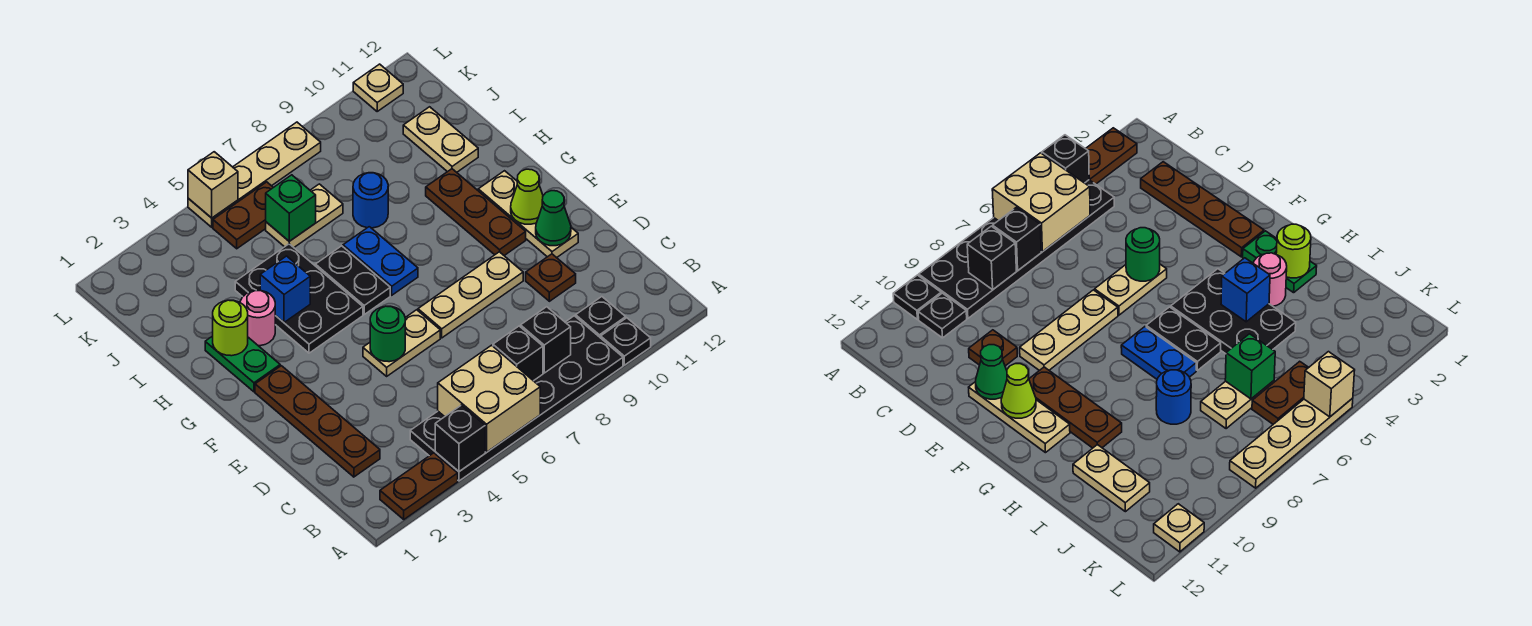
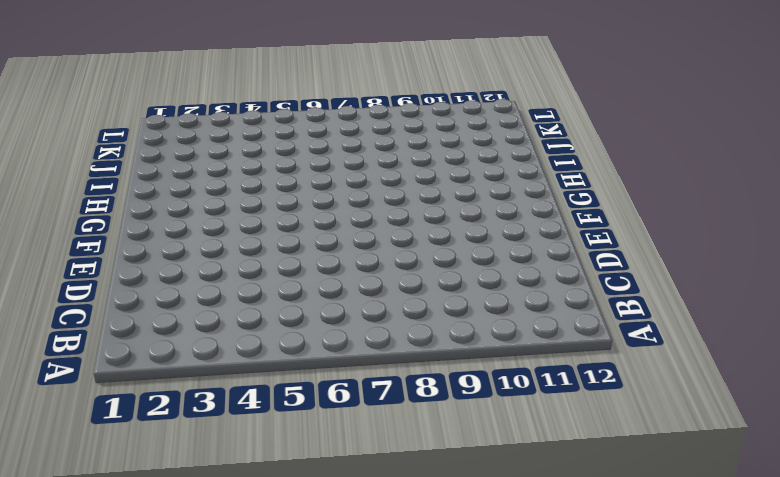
none -> brown 1x2 plate [380,453,458,519]
none -> black 2x6 plate [410,316,623,481]
none -> black 1x1 plate [601,318,651,365]
none -> black 1x1 plate [576,297,626,338]

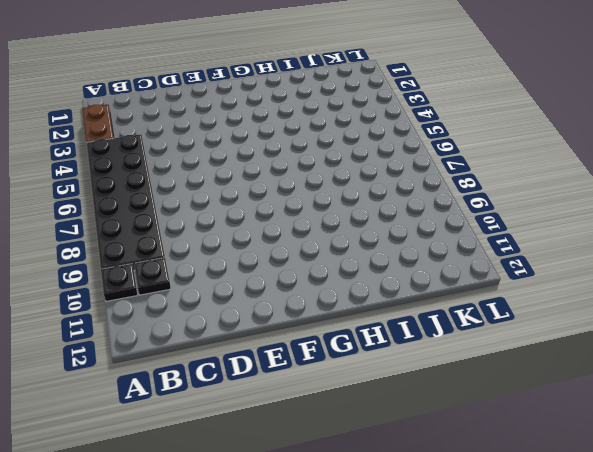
none -> brown 1x4 plate [255,366,380,477]
none -> brown 1x1 plate [526,254,576,301]
none -> tan 1x2 plate [363,310,440,376]
none -> tan 1x3 plate [418,252,523,338]

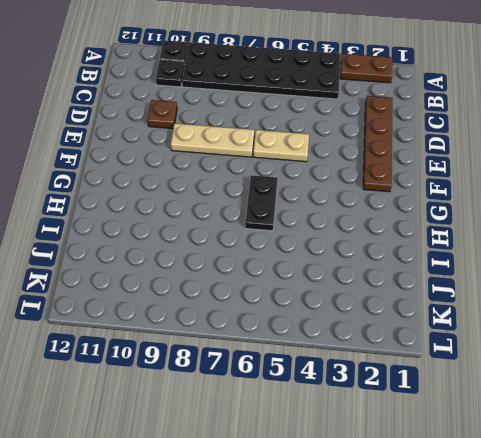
none -> tan 1x3 plate [478,171,578,258]
none -> brown 1x3 plate [426,169,526,255]
none -> green 1x2 plate [205,336,280,392]
none -> black 2x3 plate [235,244,363,353]

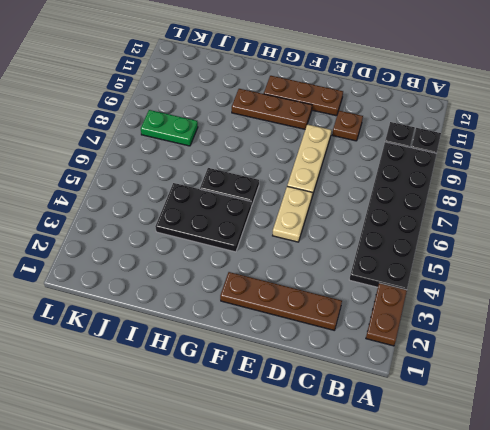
brown 1x3 plate [264,76,343,116] -> tan 1x3 plate [478,171,578,258]
green 1x2 plate [141,110,198,146] -> green 1x2 plate moved to [205,336,280,392]
none -> blue 1x2 plate [343,227,418,295]
none -> pink 1x1 round brick [240,290,275,346]
none -> blue 1x1 round brick [353,173,388,228]
none -> tan 1x2 plate [403,107,478,172]

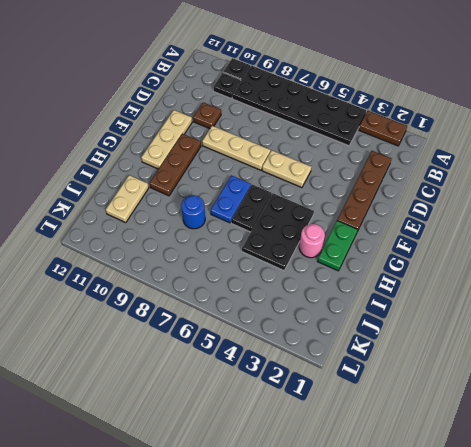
none -> tan 1x2 plate [266,184,343,247]
none -> brown 1x2 plate [213,182,273,249]
none -> tan 1x4 plate [188,122,321,227]
none -> tan 1x1 plate [353,64,403,111]

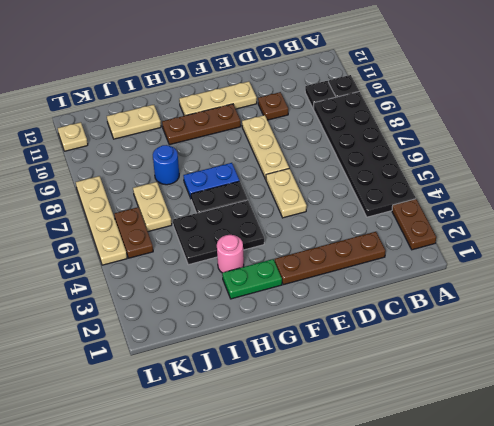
none -> black 1x1 brick [435,405,485,472]
none -> tan 2x2 brick [438,345,540,452]
none -> black 1x1 brick [493,326,543,381]
none -> black 1x1 brick [521,307,571,373]

